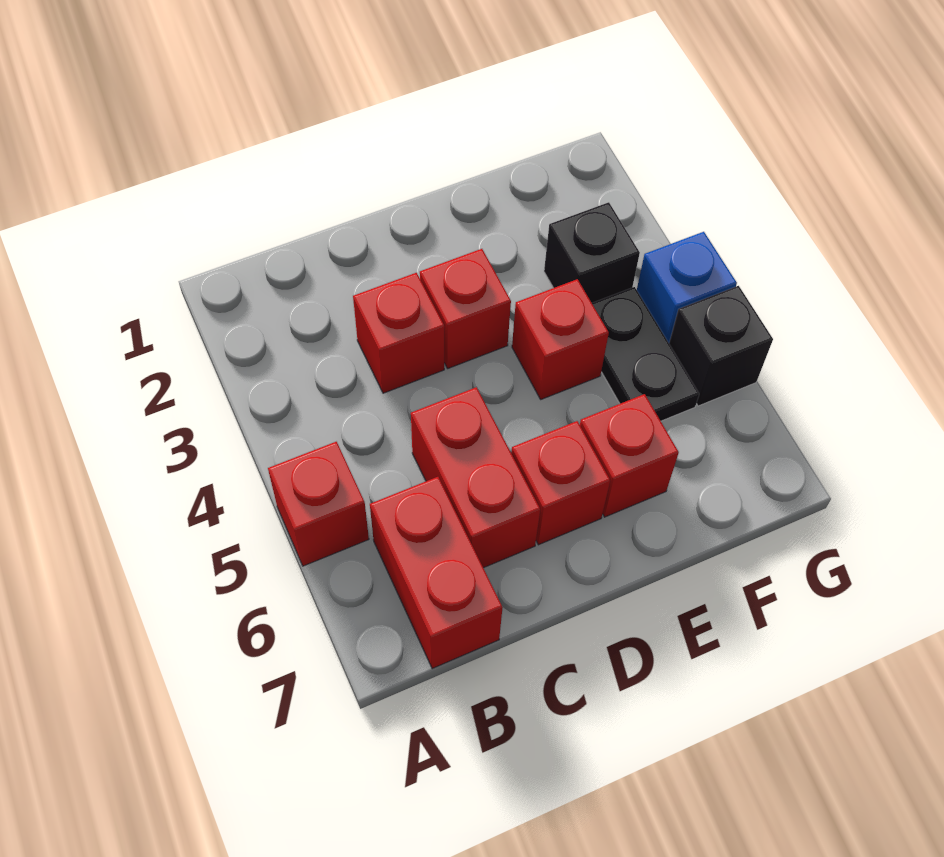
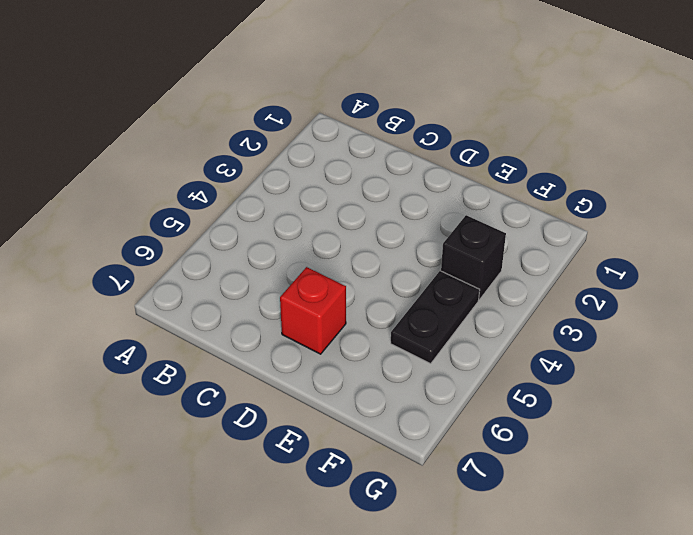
none -> red 1x1 brick [268,442,369,566]
none -> red 1x2 brick [370,477,503,669]
none -> red 1x1 brick [353,273,445,393]

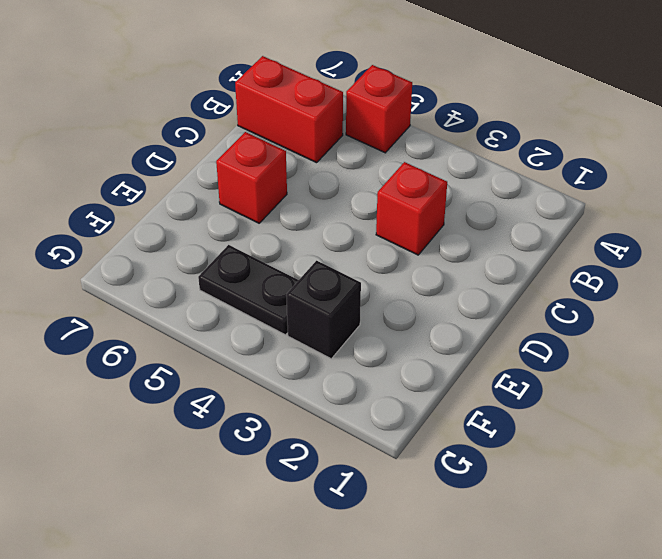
none -> red 1x2 brick [411,387,540,568]
none -> red 1x1 brick [420,249,511,369]
none -> red 1x1 brick [512,279,609,399]

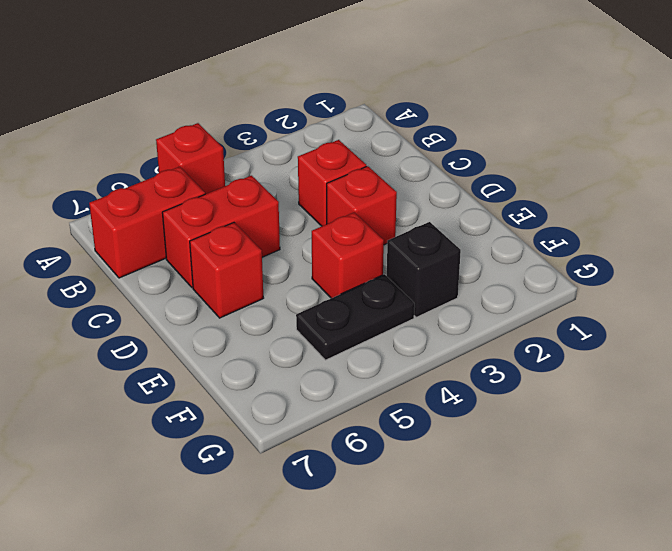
none -> red 1x1 brick [580,394,679,517]
none -> blue 1x1 brick [637,232,737,343]
none -> black 1x1 brick [669,286,773,406]

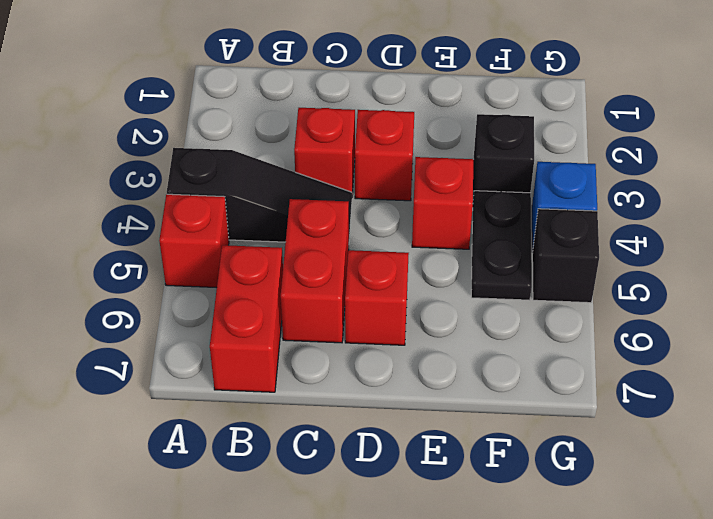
black 1x3 slope [167,148,352,242] -> none
none -> red 1x1 brick [580,394,679,517]

